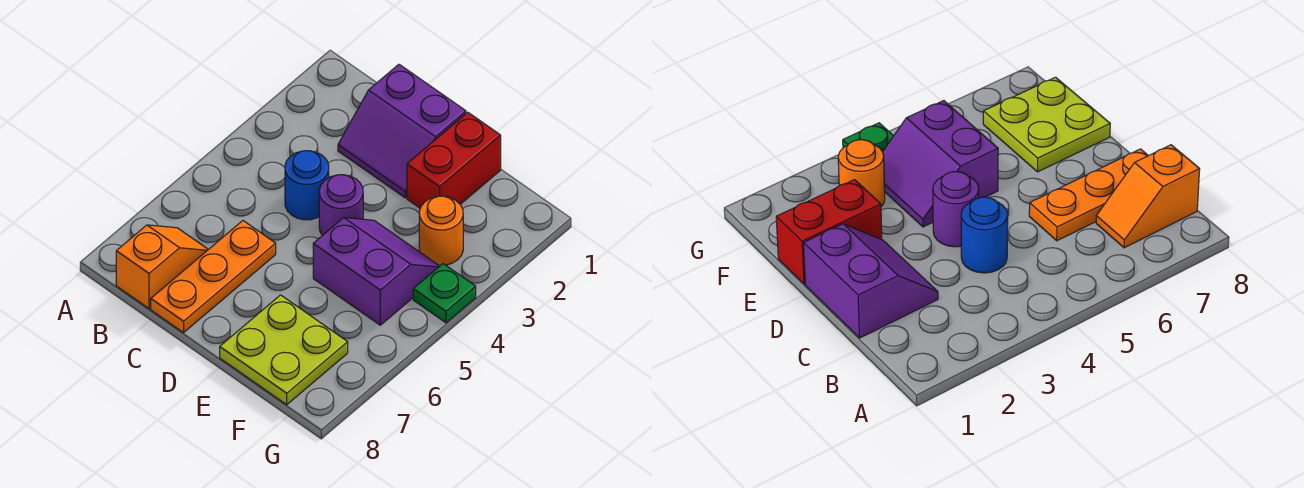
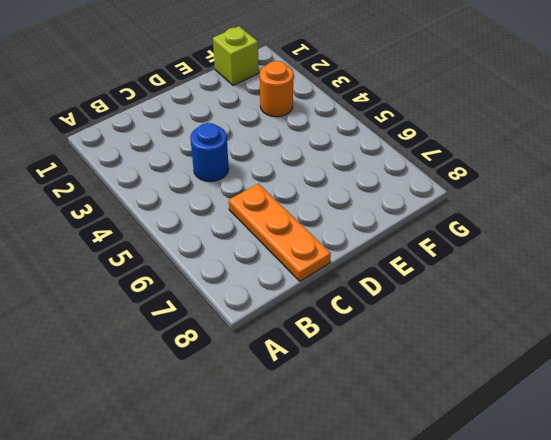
lime 1x1 brick [213,26,259,85] -> none
none -> orange 1x2 slope [116,225,208,309]
none -> purple 2x2 slope [338,65,466,198]

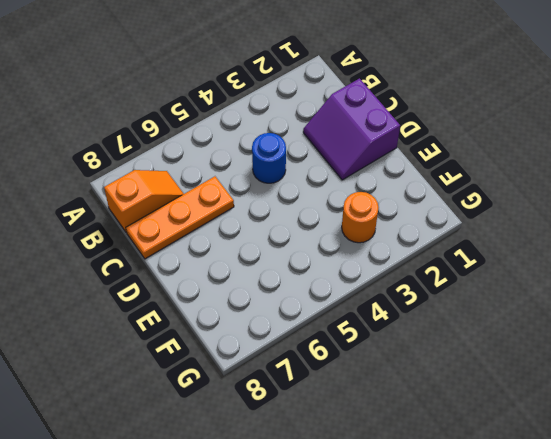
none -> purple 1x1 round brick [319,175,363,235]
none -> red 1x2 brick [407,112,501,208]

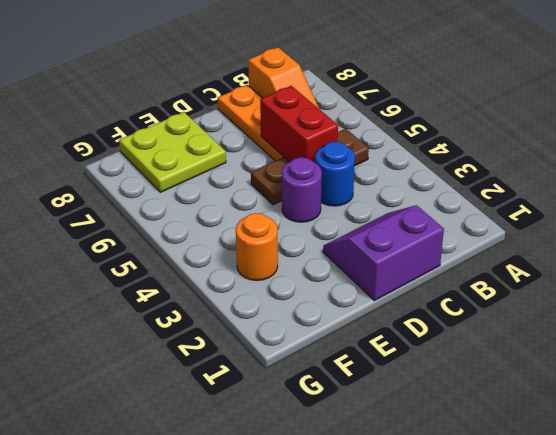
brown 1x3 plate [251,129,369,205] -> none
red 1x2 brick [260,86,338,163] -> red 1x2 brick moved to [407,112,501,208]
none -> purple 2x2 slope [313,218,439,325]
none -> green 1x1 plate [413,264,476,323]

